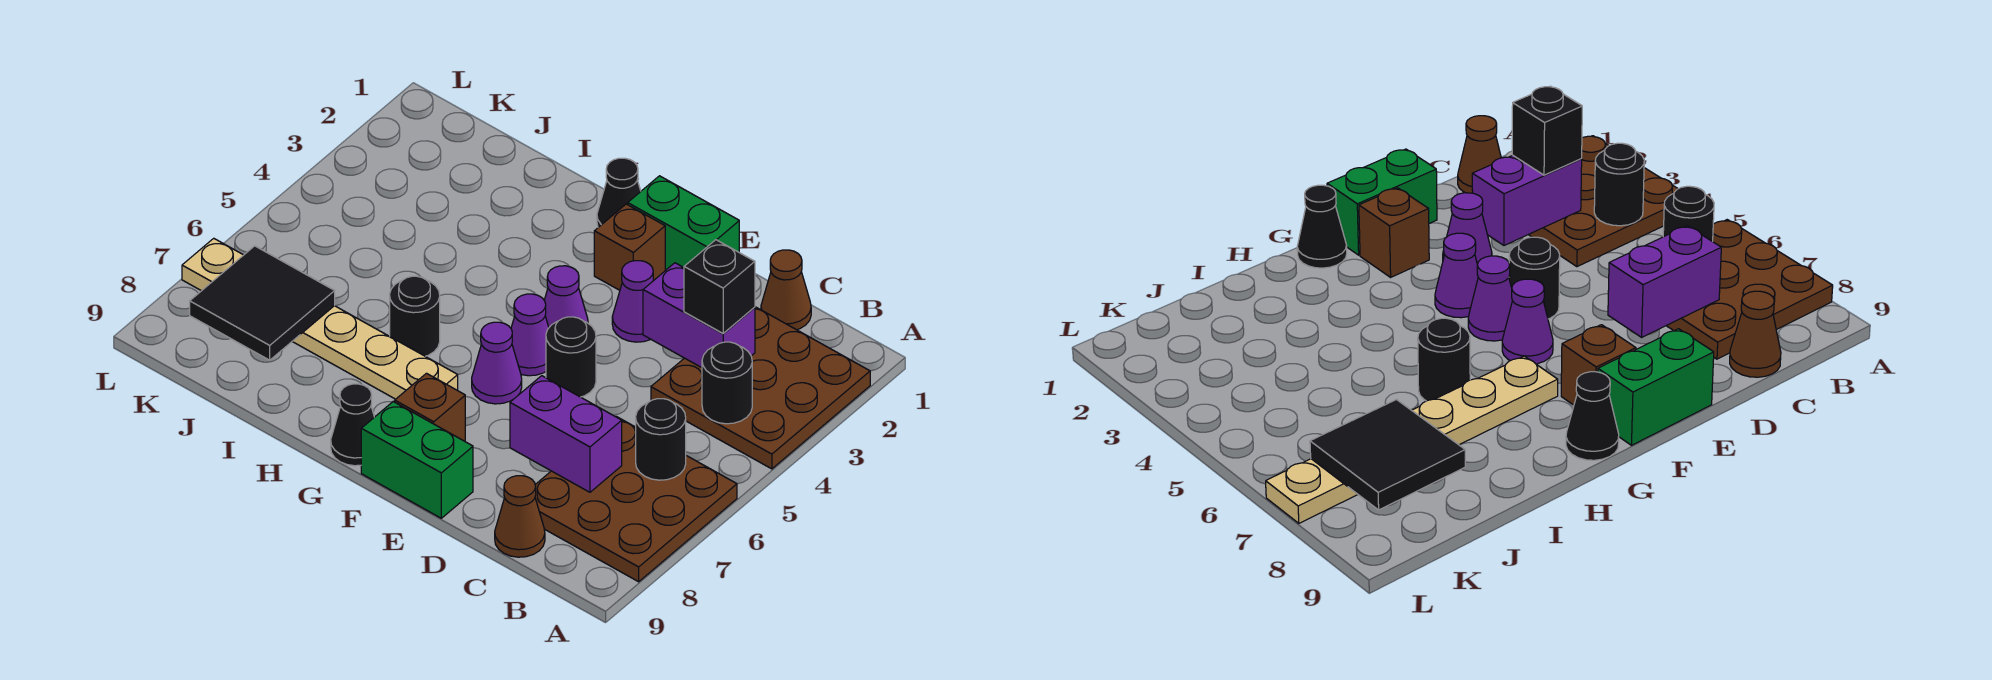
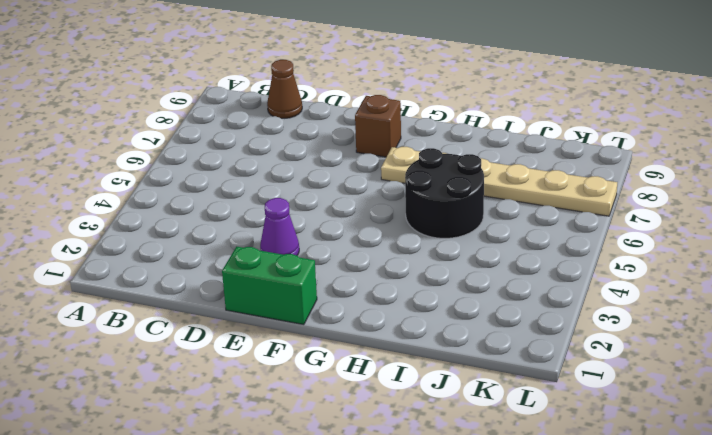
black 2x2 round brick [405,148,484,238] -> black 1x1 round brick [390,276,440,356]
none -> brown 3x3 plate [651,307,870,469]
none -> brown 3x3 plate [535,416,737,582]
none -> brown 1x1 cone [761,250,811,330]

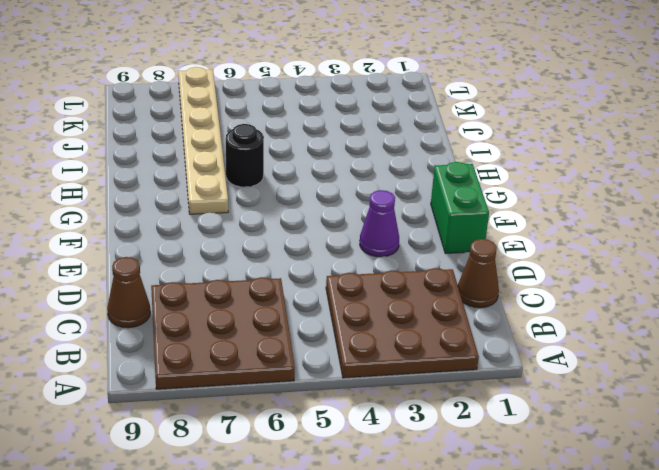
none -> black 1x1 round brick [546,317,596,397]
none -> green 1x2 brick [361,402,473,518]
none -> brown 1x1 brick [594,204,665,290]

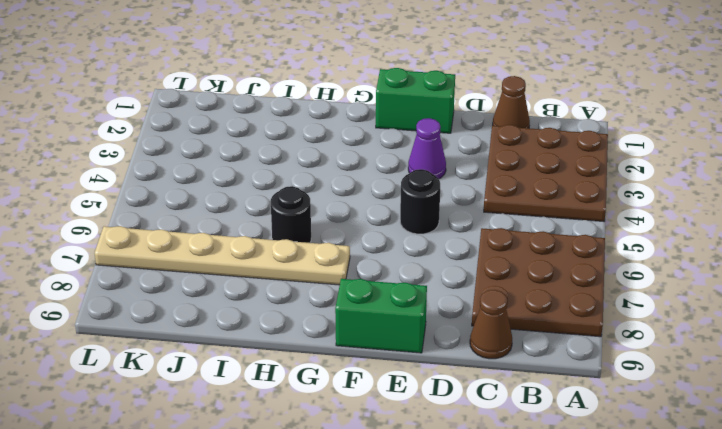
none -> brown 1x1 brick [594,204,665,290]
none -> purple 1x1 cone [544,266,588,327]
none -> purple 1x1 cone [511,294,549,376]

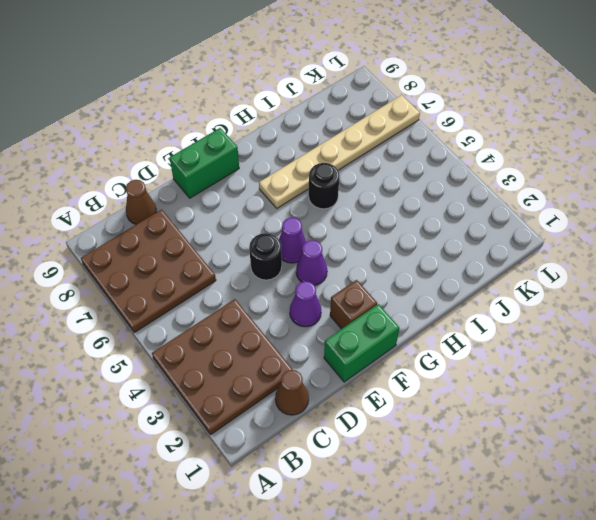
none -> purple 1x1 cone [472,322,522,404]
none -> brown 1x1 brick [395,373,465,441]
none -> black 1x1 cone [597,158,641,227]

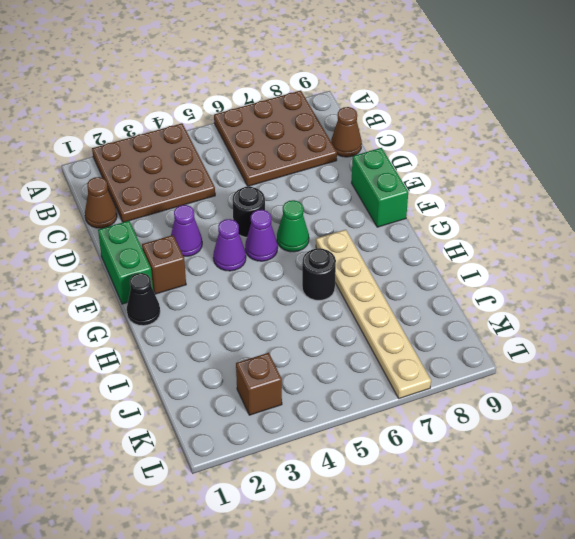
green 1x1 cone [277,200,309,252] -> purple 1x1 cone [472,322,522,404]
brown 1x1 brick [236,353,282,415] -> brown 1x1 brick moved to [395,373,465,441]
none -> black 1x1 cone [331,384,374,466]
none -> black 1x1 round brick [702,342,752,424]
none -> black 1x1 round brick [636,399,686,480]

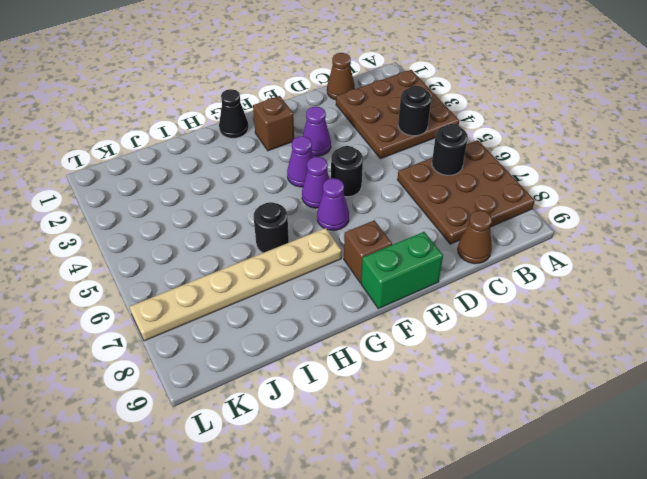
none -> green 1x2 brick [628,176,739,270]
none -> black 1x1 cone [331,384,374,466]
none -> purple 1x2 brick [643,263,755,368]

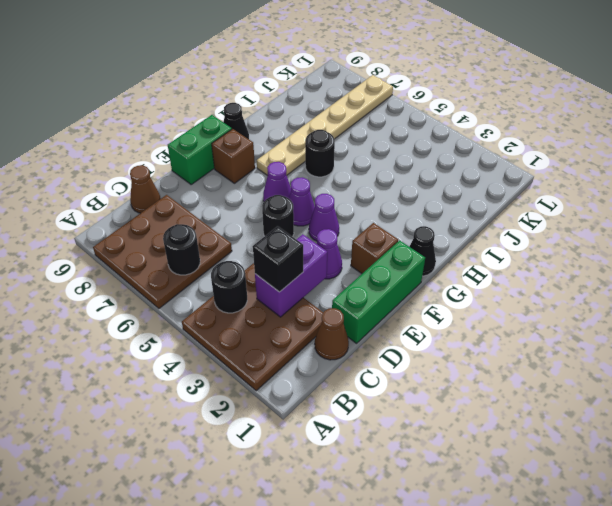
green 1x3 brick [332,240,425,343] -> green 1x2 brick [628,176,739,270]
none -> purple 1x2 brick [510,376,622,492]
none -> black 2x2 tile [190,246,335,360]

